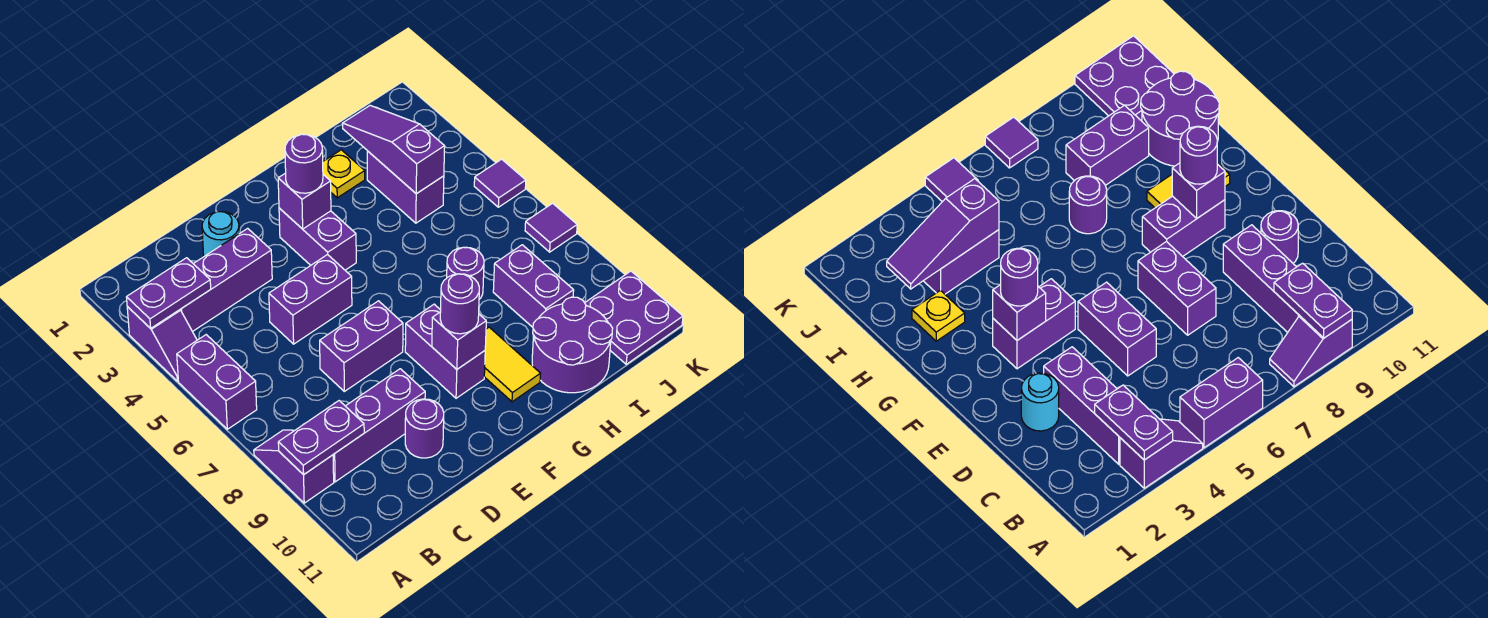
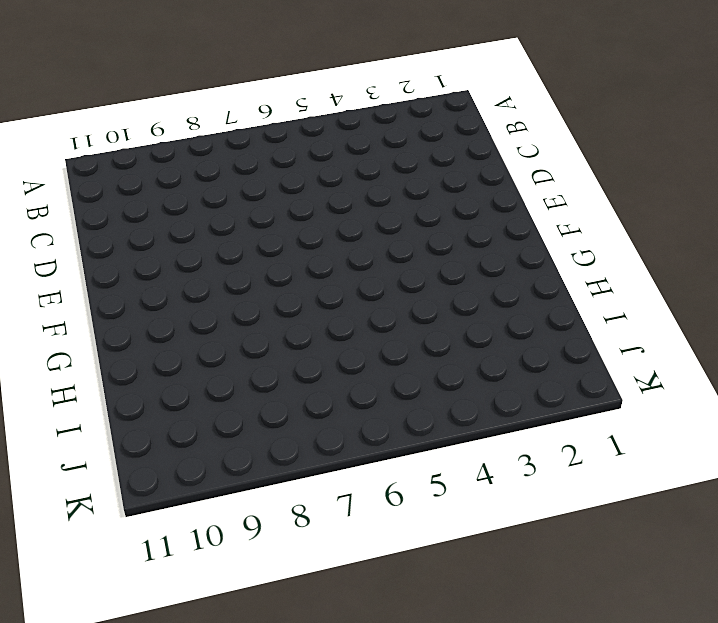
none -> purple 1x2 slope [127,307,197,381]
none -> purple 1x2 brick [177,335,257,429]
none -> purple 1x2 slope [254,430,334,503]

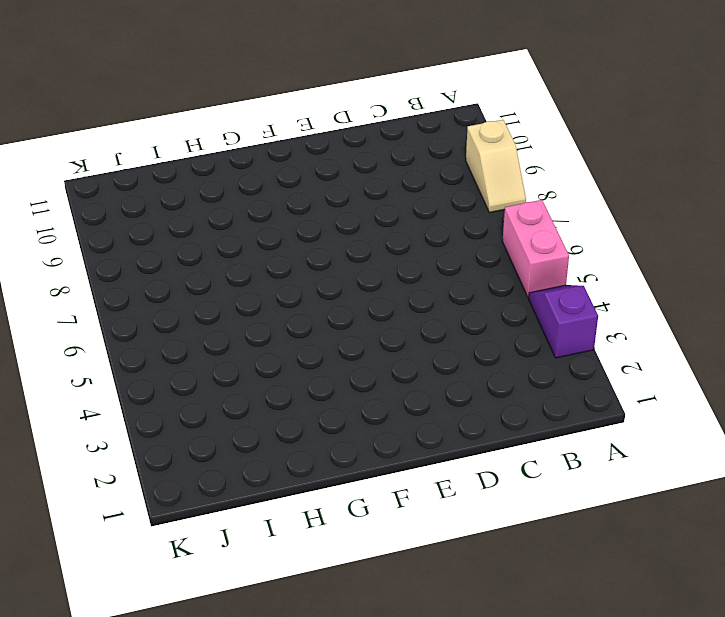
pink 1x2 brick [502,200,569,297] -> purple 1x2 brick [177,335,257,429]
tan 1x2 slope [466,120,526,213] -> purple 1x2 slope [254,430,334,503]
none -> purple 1x3 brick [180,228,272,331]
none -> purple 1x3 brick [333,369,425,482]
none -> cyan 1x1 round brick [202,212,239,256]

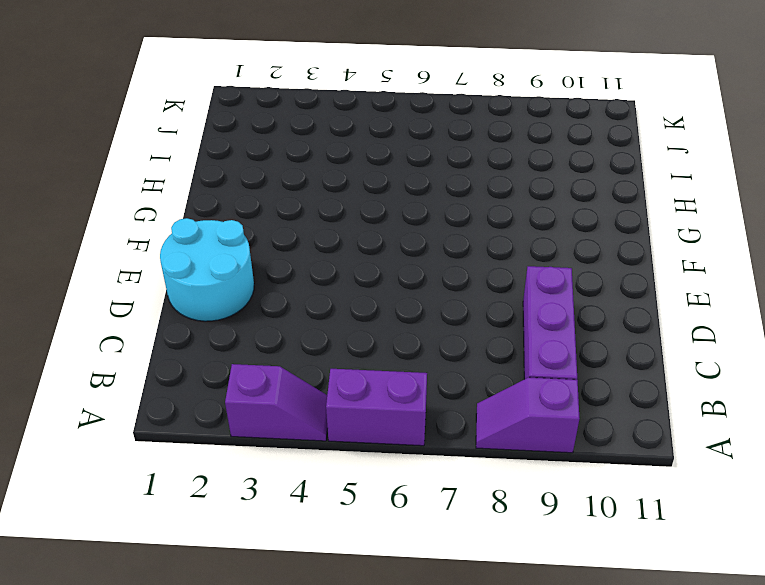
cyan 2x2 round brick [160,218,254,321] -> cyan 1x1 round brick [202,212,239,256]
none -> purple 1x3 brick [180,228,272,331]
none -> purple 1x2 brick [269,254,352,344]
none -> purple 1x2 brick [320,301,403,391]

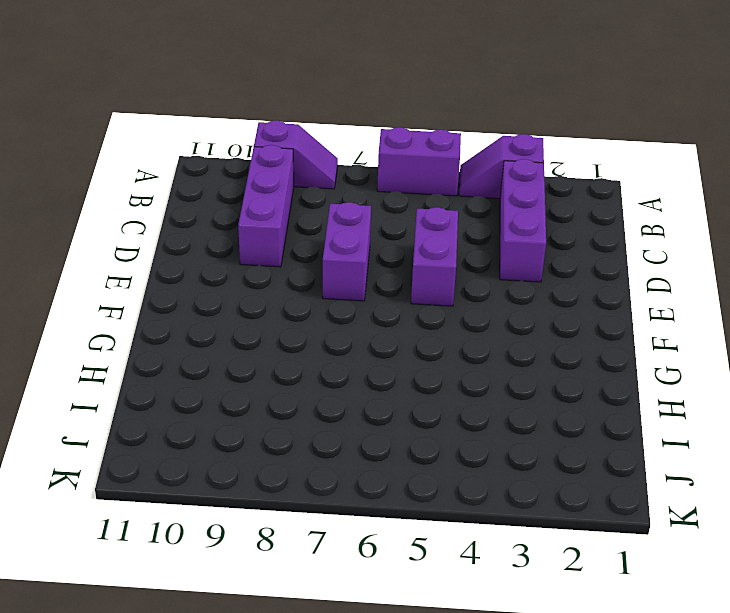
none -> cyan 1x1 round brick [202,212,239,256]
none -> purple 1x1 round brick [405,399,444,458]
none -> purple 1x2 brick [279,208,356,270]

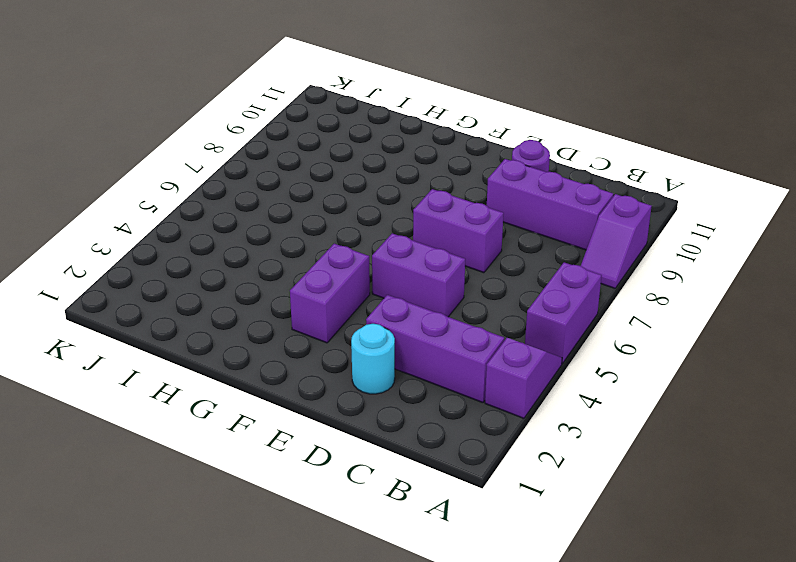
none -> purple 1x2 brick [405,304,485,398]
none -> yellow 1x2 tile [484,327,541,402]
none -> yellow 1x1 plate [323,150,365,198]

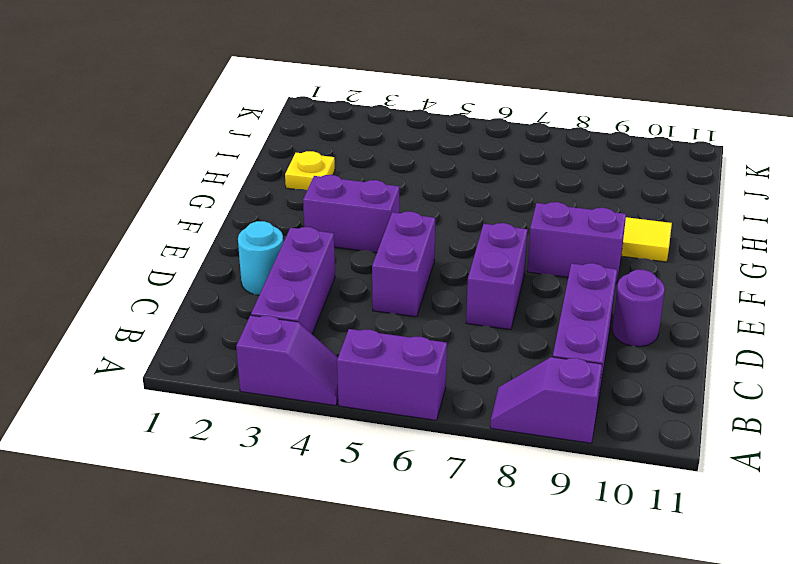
none -> purple 1x1 round brick [447,247,484,299]
none -> purple 2x2 round brick [532,297,613,393]
none -> purple 1x2 brick [367,151,444,223]

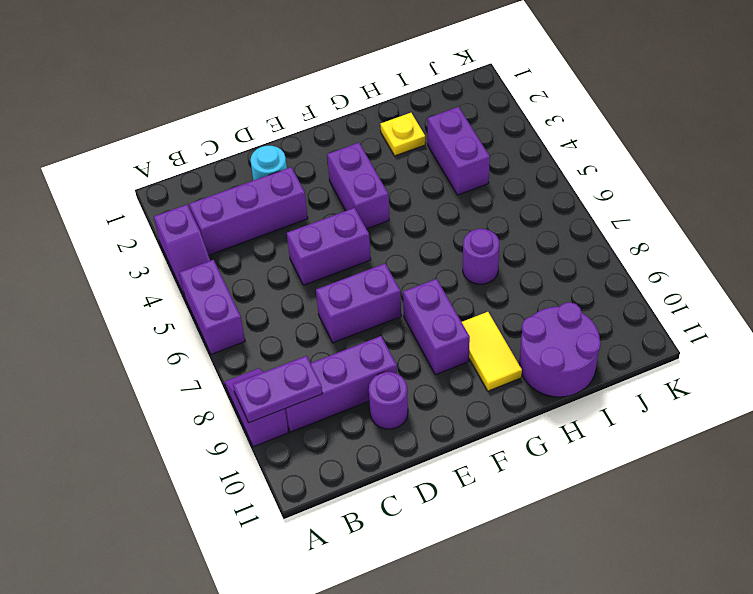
none -> purple 1x2 brick [493,245,574,327]
none -> purple 2x2 plate [585,271,683,364]
none -> purple 1x1 tile [474,159,526,207]

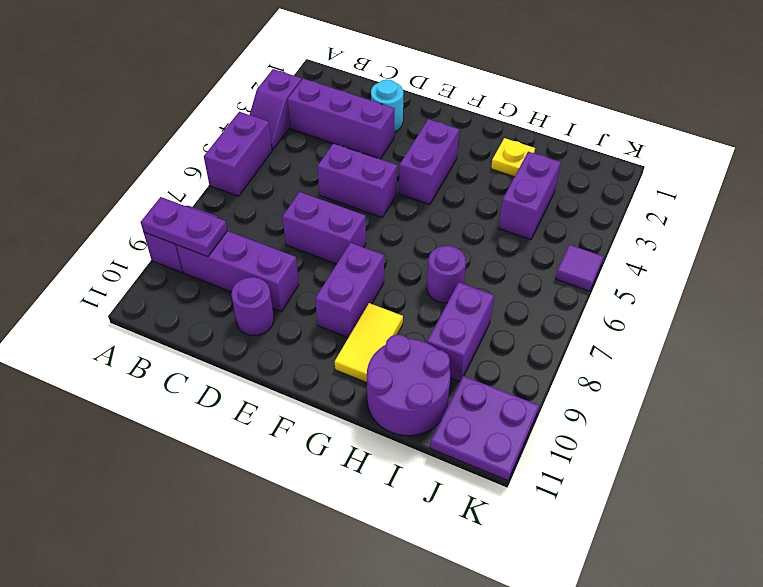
none -> purple 1x1 tile [525,203,577,252]
none -> purple 1x2 plate [127,258,211,328]
none -> purple 1x1 brick [278,173,331,229]

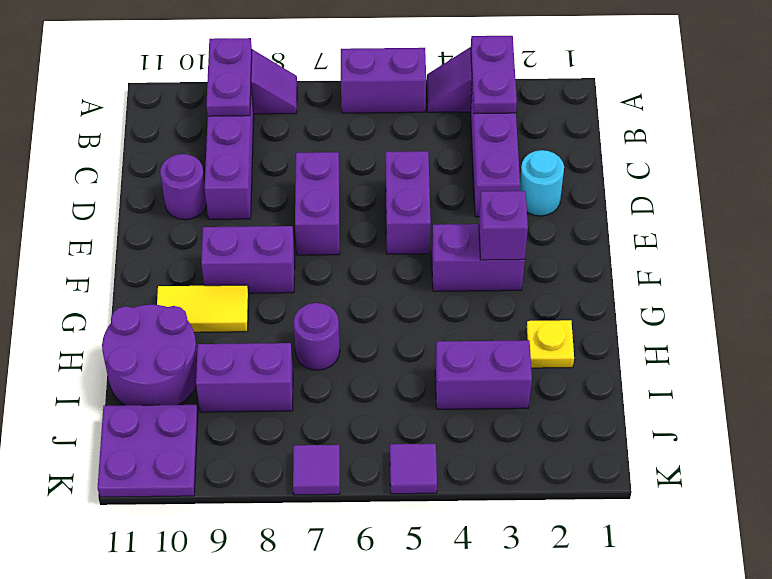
none -> purple 1x1 brick [432,312,486,369]
none -> purple 1x3 slope [342,105,445,194]
none -> purple 1x1 round brick [285,134,323,193]

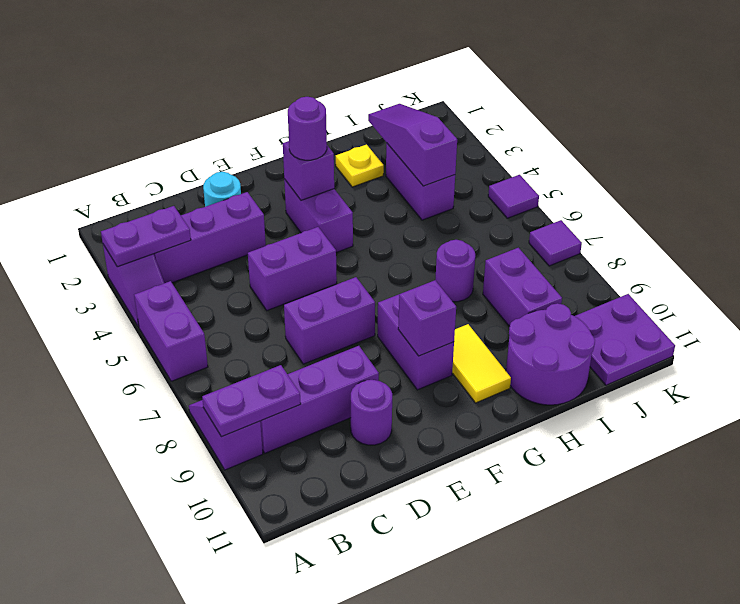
none -> purple 1x1 round brick [440,274,479,334]

